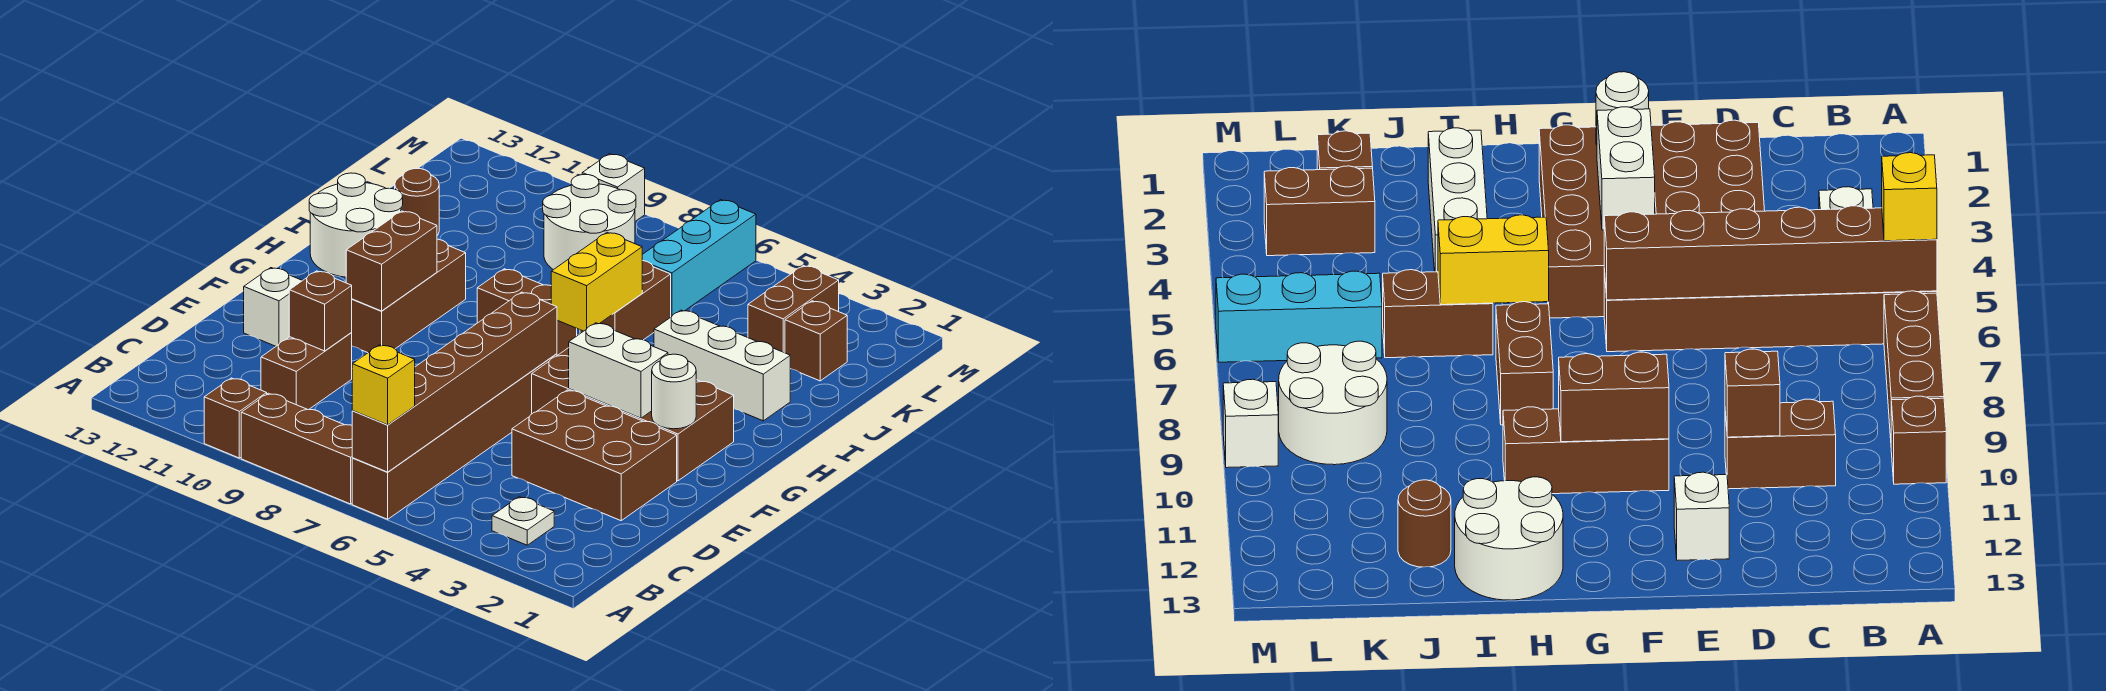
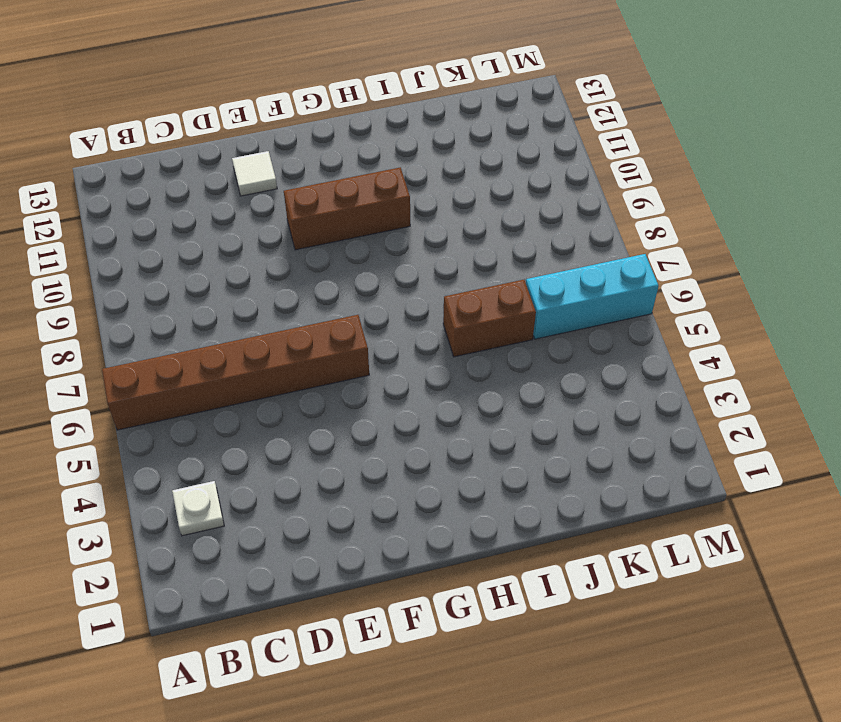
white 1x1 tile [232,151,277,196] -> white 1x1 brick [244,268,303,346]
none -> brown 1x3 brick [241,393,352,504]
none -> brown 1x1 brick [204,378,267,458]
none -> brown 1x2 brick [261,333,352,410]

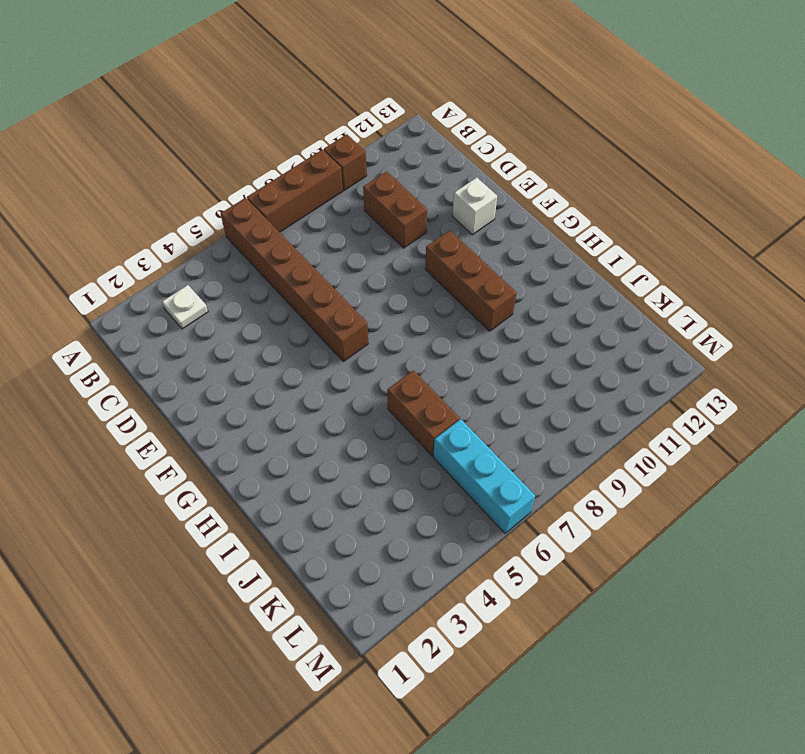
none -> brown 2x3 brick [512,390,677,521]
none -> brown 2x4 brick [532,348,734,481]
none -> brown 1x2 brick [477,269,577,355]

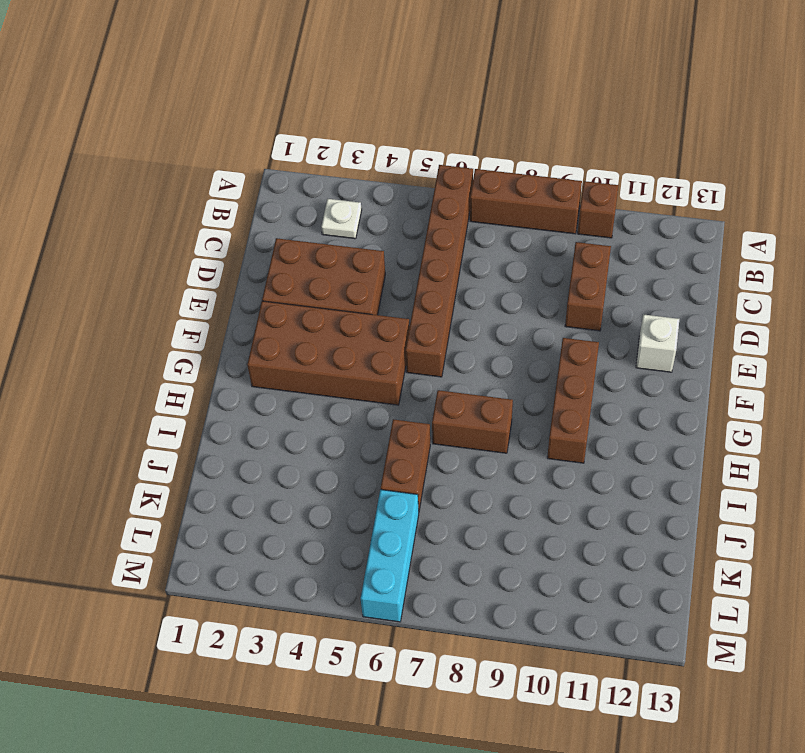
none -> white 2x2 round brick [309,173,403,277]
none -> white 1x3 brick [654,310,790,421]
none -> brown 1x1 round brick [395,168,439,236]

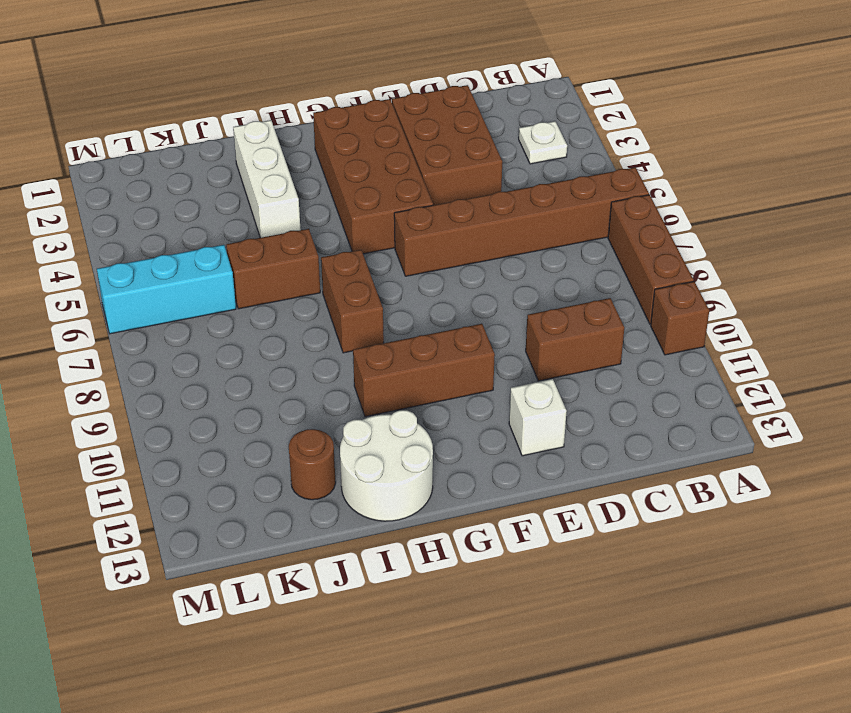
none -> brown 1x1 brick [785,301,847,381]
none -> brown 1x2 brick [748,266,839,353]
none -> white 2x2 round brick [543,174,636,270]

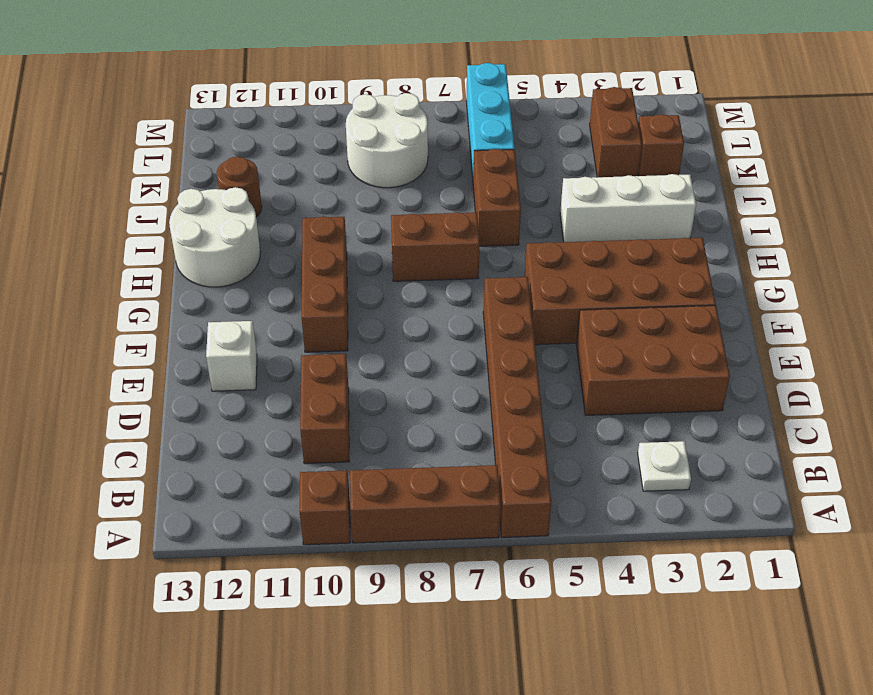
none -> white 1x1 brick [582,154,645,221]
none -> brown 1x6 brick [352,292,557,472]
none -> brown 1x1 brick [289,271,352,351]

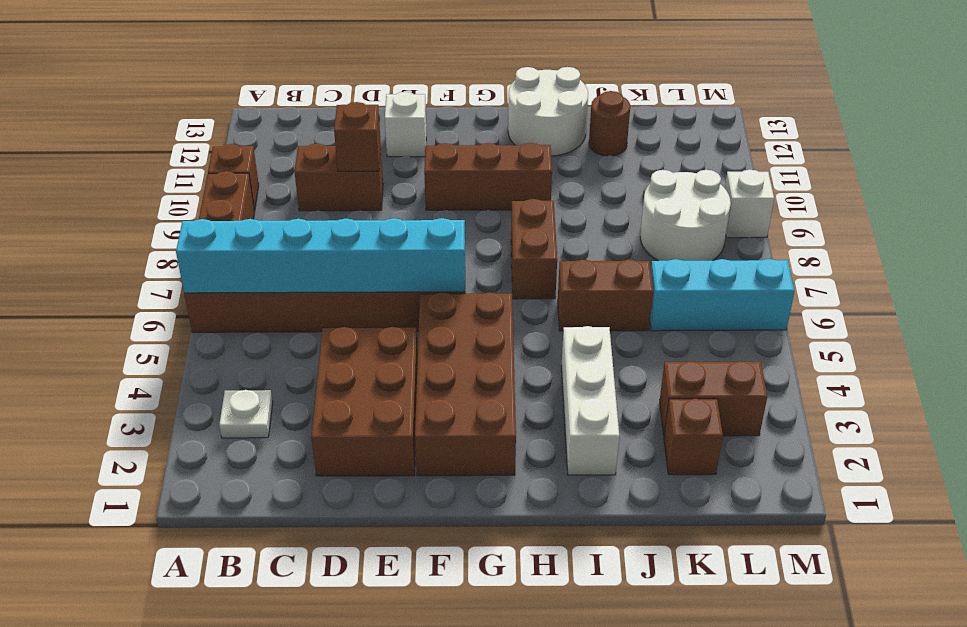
cyan 1x6 brick [176,218,465,293] -> brown 1x6 brick [352,292,557,472]
none -> white 1x1 round brick [652,354,696,429]
none -> white 1x2 brick [569,323,668,418]
none -> brown 1x2 brick [346,211,437,311]

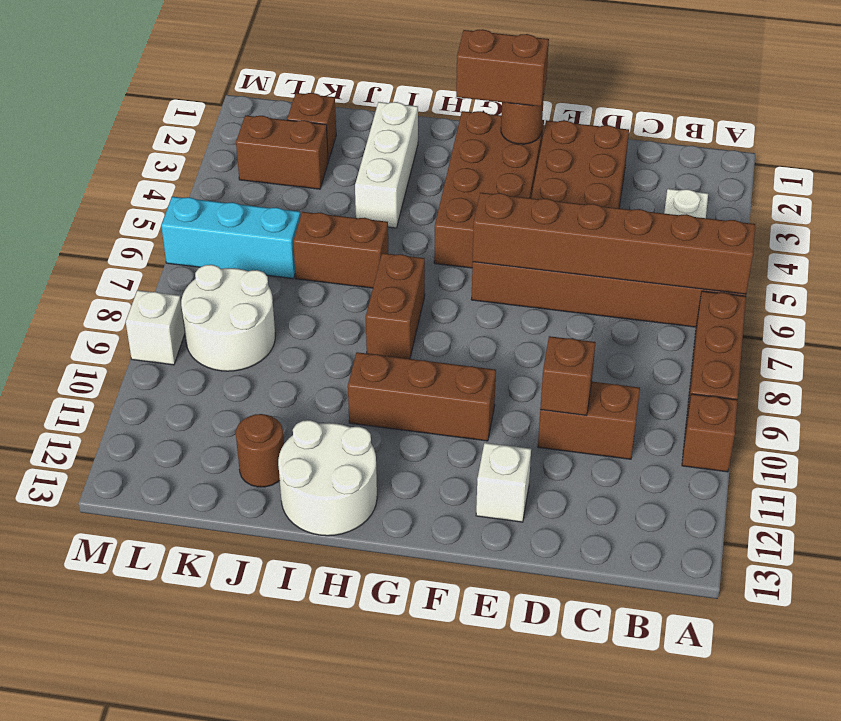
brown 1x1 round brick [501,95,544,144] -> white 1x1 round brick [652,354,696,429]
brown 1x2 brick [456,29,549,106] -> brown 1x2 brick moved to [346,211,437,311]
none -> white 1x2 brick [569,323,668,418]
none -> yellow 1x2 brick [551,232,642,331]
none -> yellow 1x1 brick [352,345,415,425]

